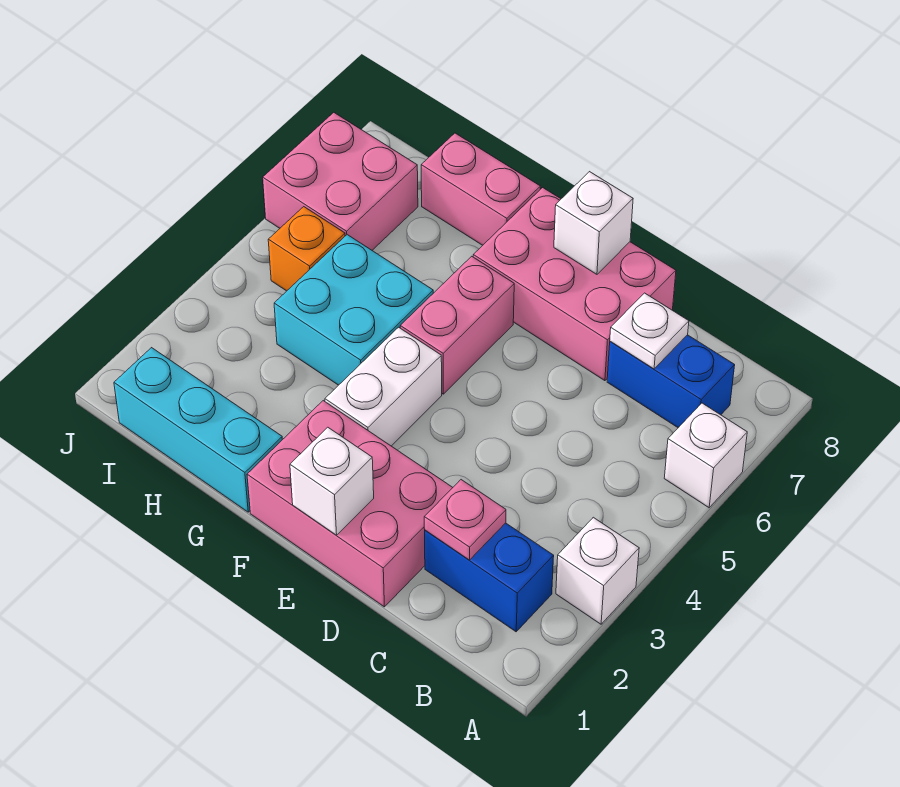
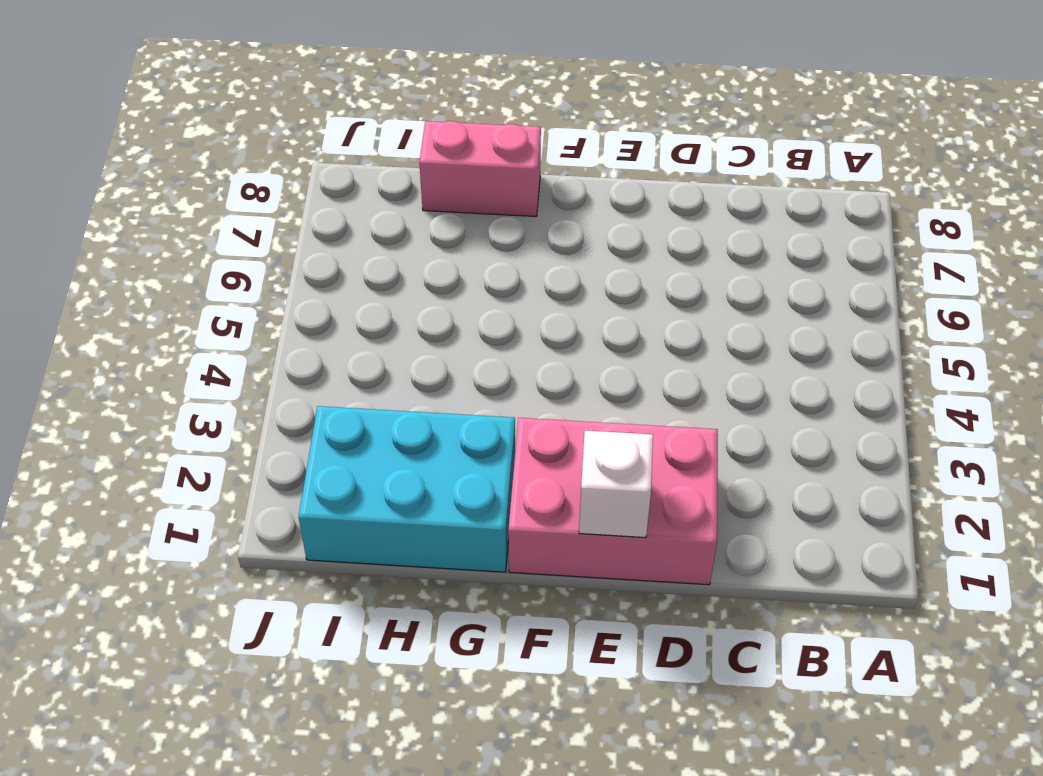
cyan 2x3 brick [299,406,515,572] -> cyan 1x3 brick [114,348,282,512]
none -> white 1x1 brick [556,517,639,624]
none -> white 1x1 brick [664,403,747,508]
none -> blue 1x2 brick [425,523,554,632]

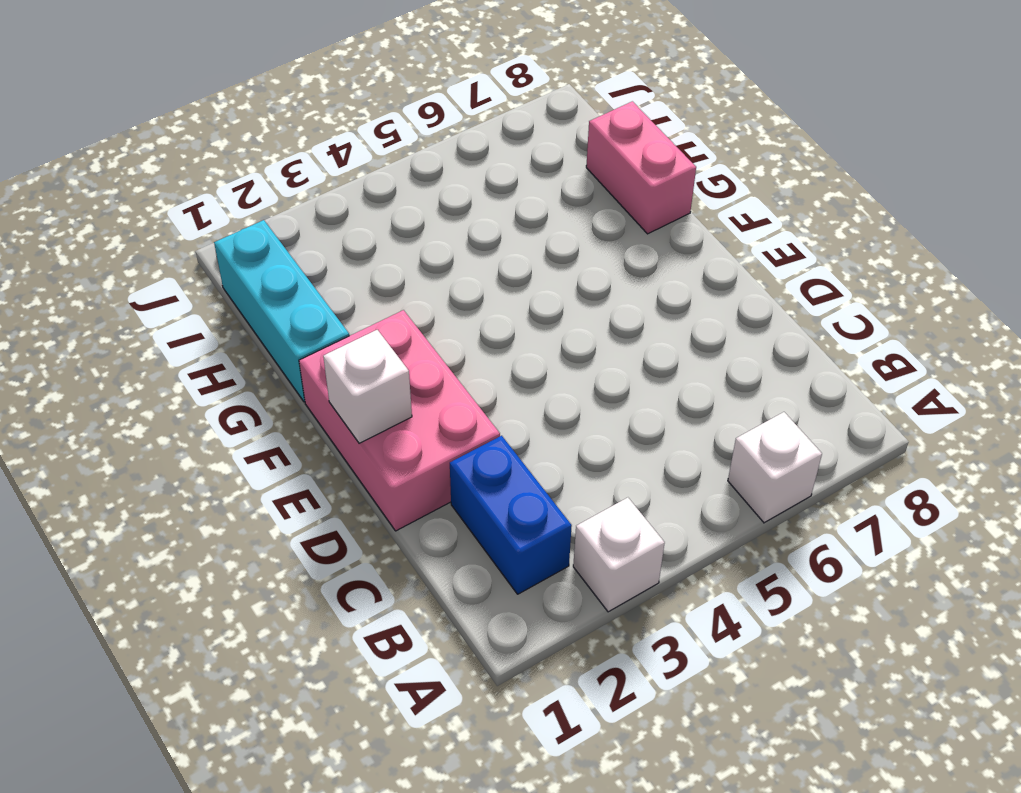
none -> blue 1x2 brick [607,335,735,428]
none -> pink 2x3 brick [473,188,676,381]
none -> white 1x2 brick [325,327,442,446]

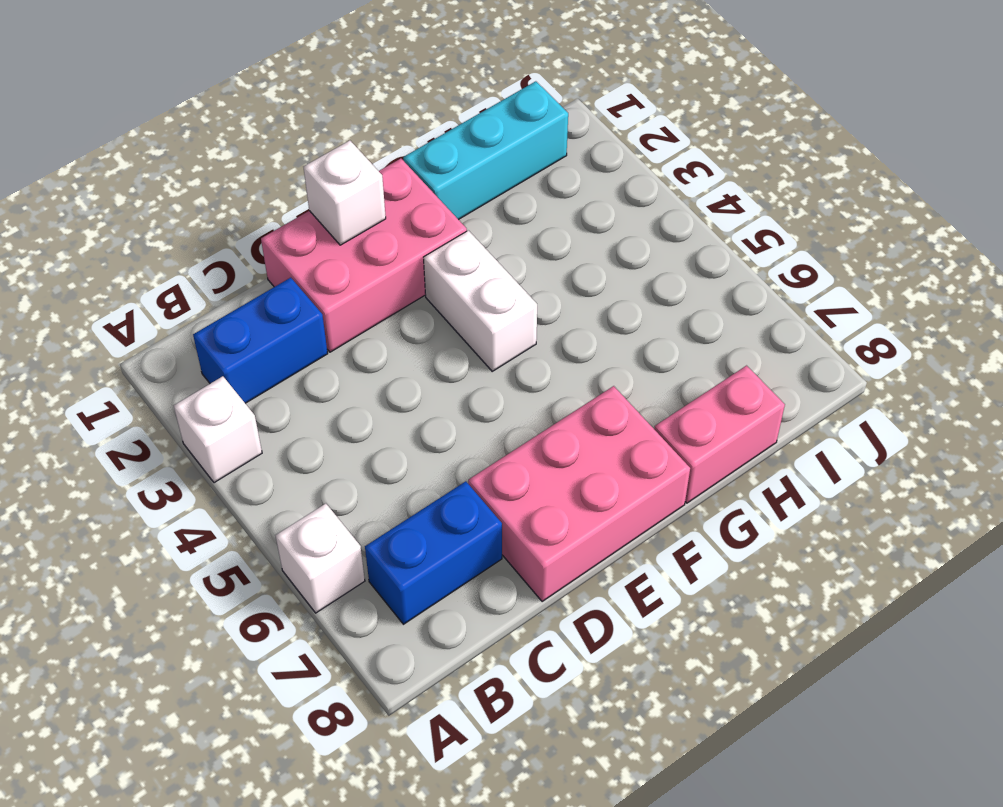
none -> pink 1x2 brick [400,256,514,394]
none -> cyan 2x2 brick [274,235,433,385]
none -> orange 1x1 brick [268,207,345,291]

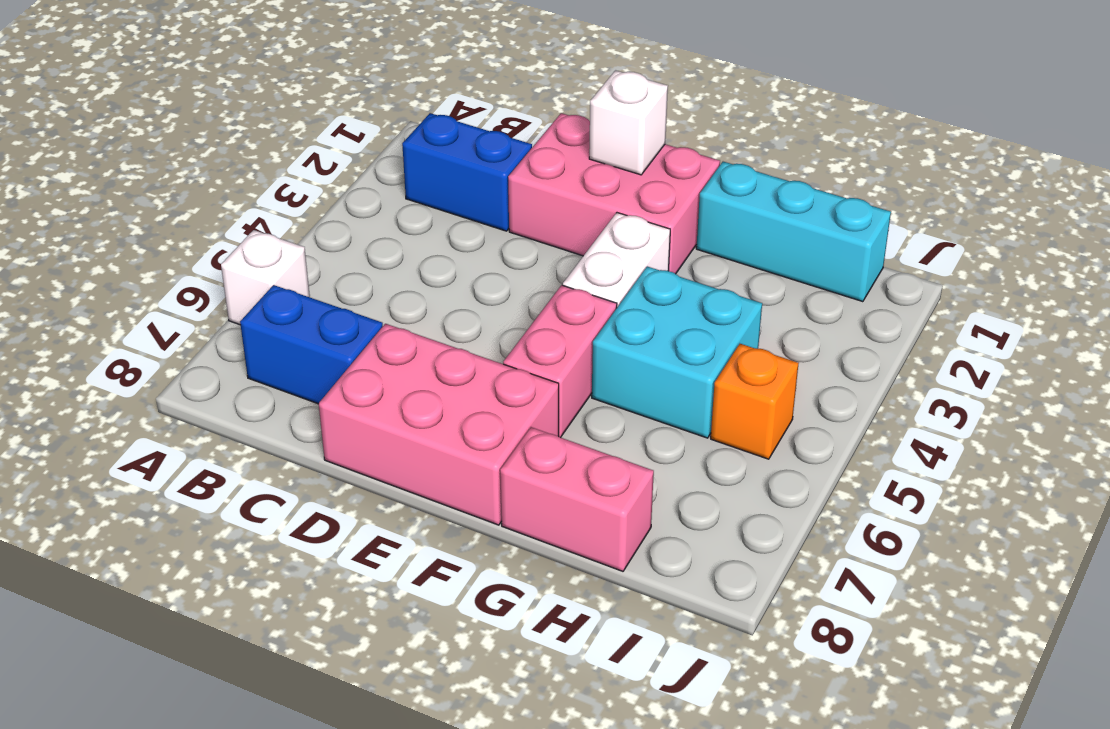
none -> white 1x1 brick [556,517,639,624]
none -> pink 2x2 brick [263,112,418,250]
none -> pink 1x1 plate [424,480,506,560]

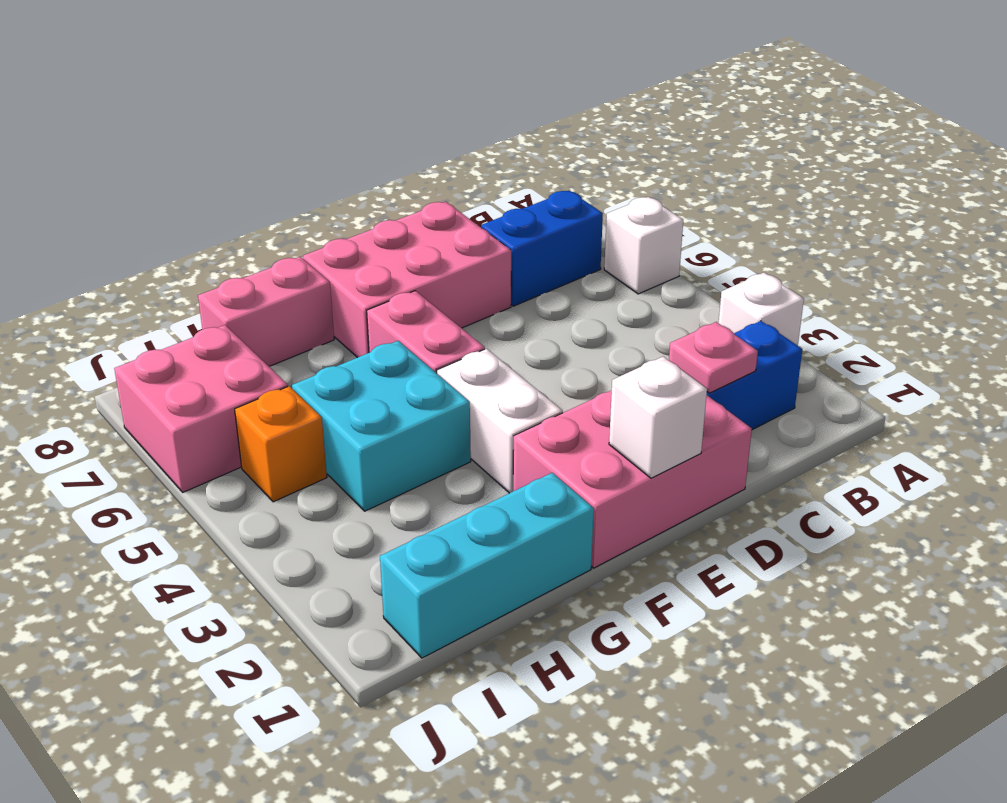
none -> white 1x1 plate [610,293,689,369]
none -> white 1x1 brick [554,172,633,274]

